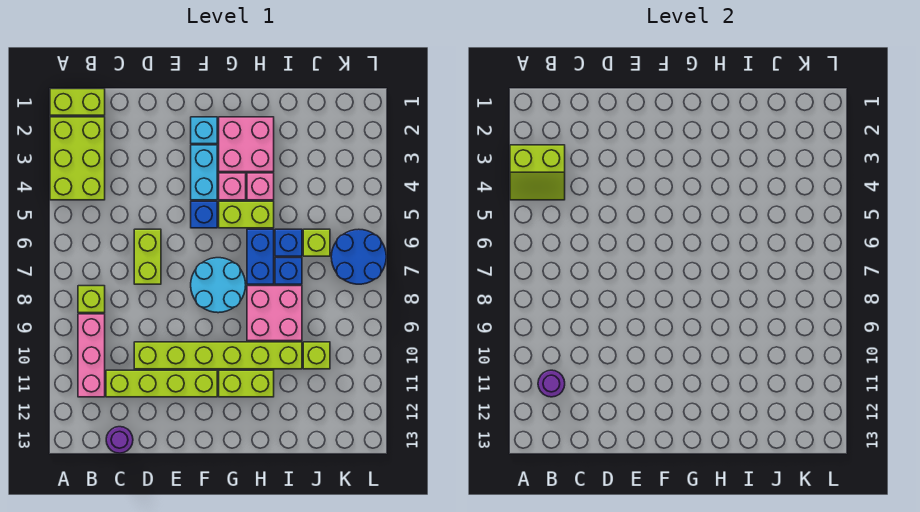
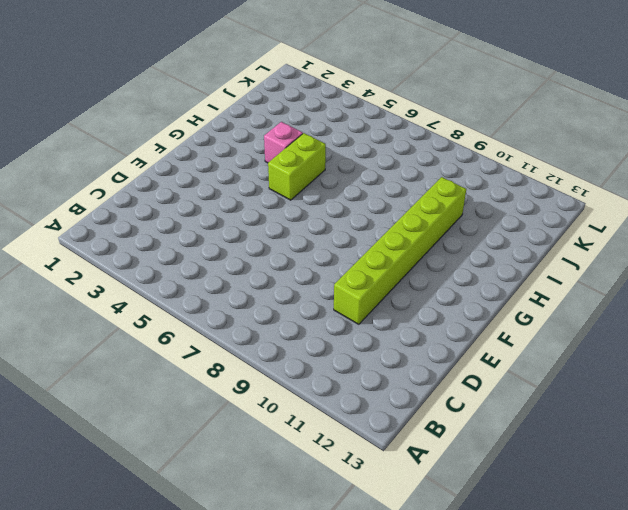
none -> lime 1x2 brick [50,89,105,115]
none -> lime 2x3 brick [50,117,105,200]
none -> lime 1x1 brick [78,286,105,313]

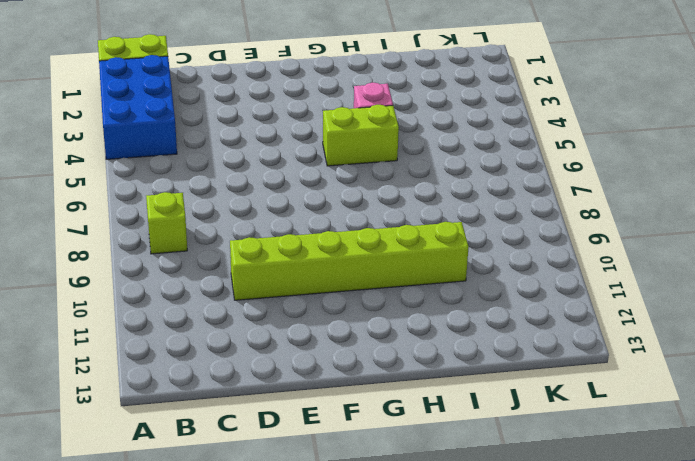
blue 2x3 brick [99,55,177,159] -> lime 2x3 brick [50,117,105,200]
none -> pink 1x3 brick [78,314,105,397]
none -> lime 1x4 brick [106,370,217,397]
none -> purple 1x1 round brick [106,427,133,453]

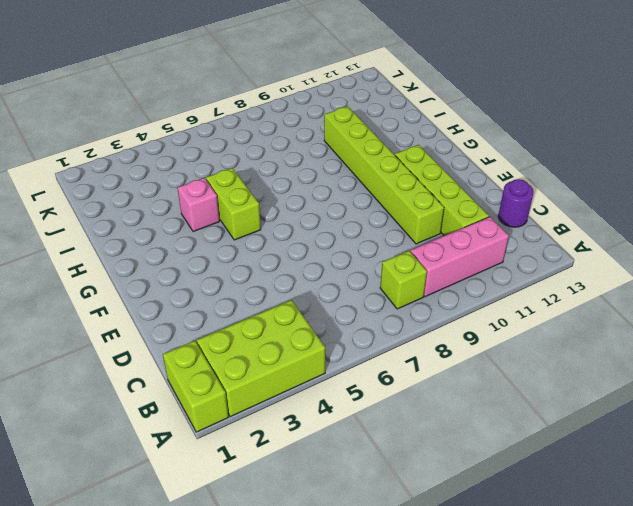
none -> lime 1x2 brick [134,229,161,284]
none -> cyan 1x1 brick [191,117,217,144]
none -> cyan 1x2 brick [191,145,217,200]

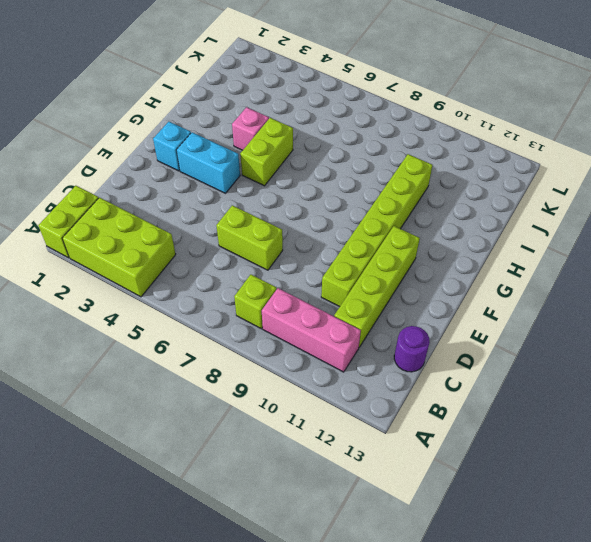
none -> blue 1x1 brick [191,201,217,228]
none -> cyan 2x2 round brick [191,258,246,313]
none -> pink 2x2 brick [219,117,274,172]

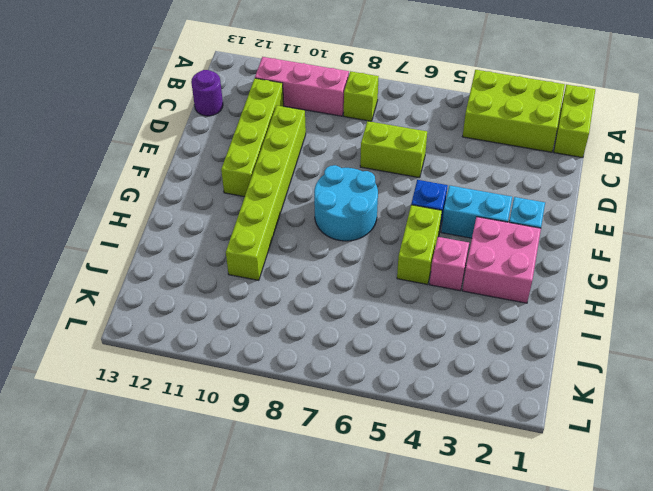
none -> pink 1x1 brick [219,173,246,200]
none -> lime 1x2 brick [219,370,274,397]
none -> blue 1x2 brick [247,229,274,284]

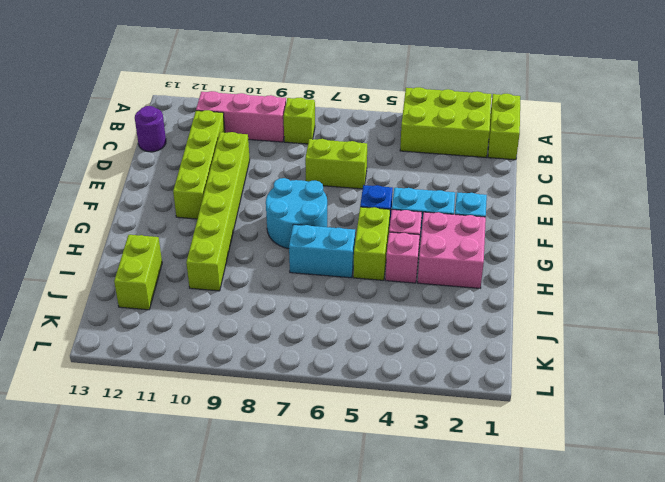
cyan 1x2 brick [289,224,355,278] -> blue 1x2 brick [247,229,274,284]
lime 1x2 brick [114,235,162,310] -> lime 1x2 brick moved to [219,370,274,397]
none -> pink 2x2 brick [247,286,302,341]
none -> blue 1x1 brick [275,229,302,256]
none -> blue 1x1 brick [275,258,302,284]

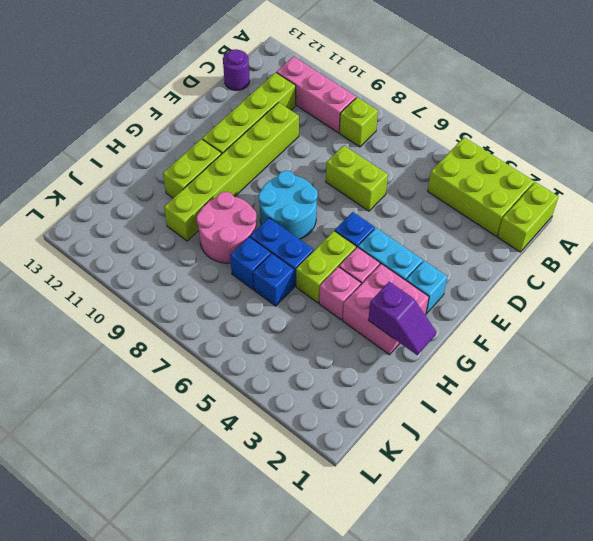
purple 1x2 slope [368,282,436,355] -> none
pink 2x2 round brick [196,192,257,263] -> pink 2x2 brick [247,286,302,341]
none -> lime 1x1 brick [303,229,330,256]
none -> lime 1x1 brick [303,342,330,369]
none -> blue 2x2 round brick [331,229,386,284]

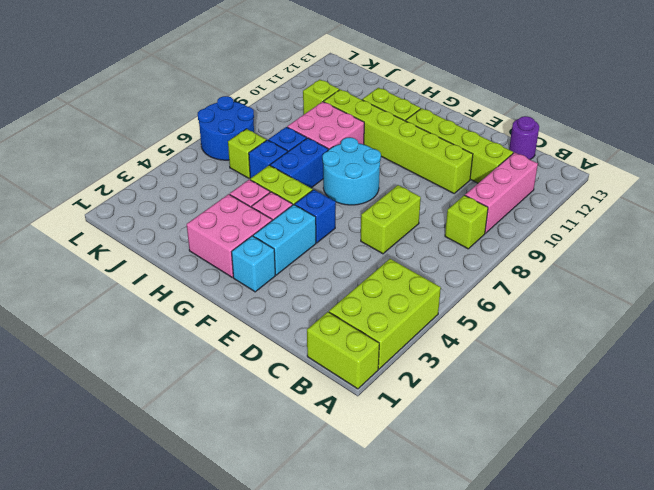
none -> lime 2x2 slope [510,145,565,200]
none -> purple 1x1 round brick [538,370,565,397]

